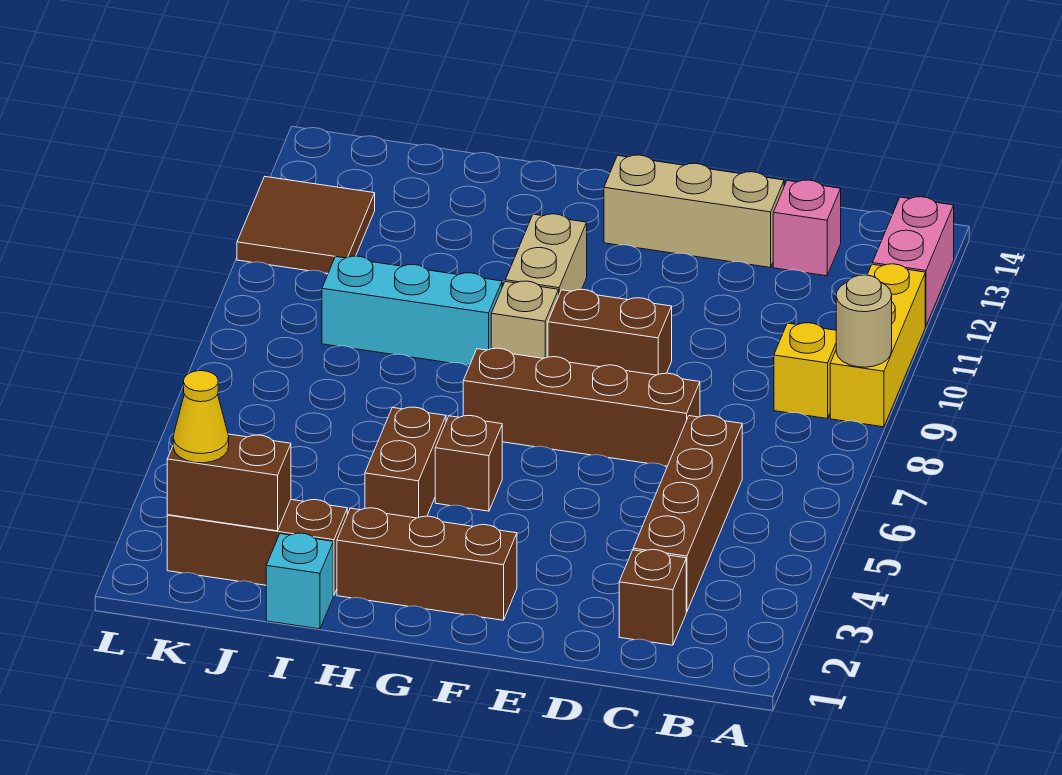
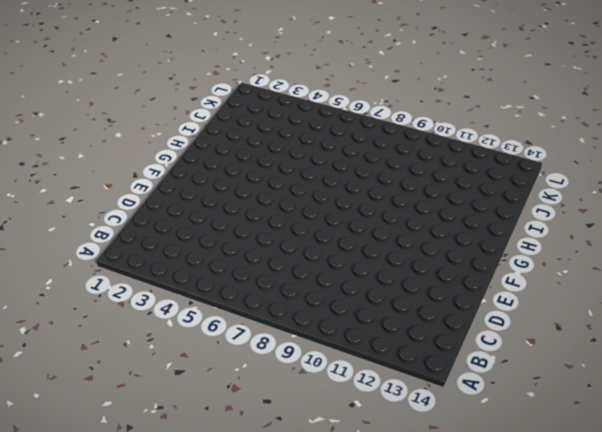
none -> yellow 1x3 brick [830,264,925,427]
none -> pink 1x2 brick [872,197,954,326]
none -> yellow 1x1 brick [774,323,836,418]

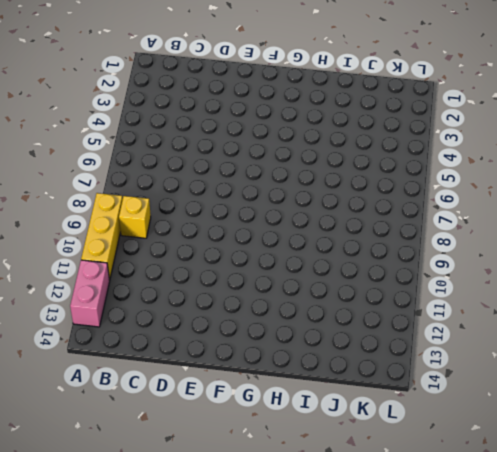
none -> brown 1x1 brick [619,550,686,645]
none -> brown 1x4 brick [633,415,742,612]
none -> pink 1x1 brick [773,180,841,276]

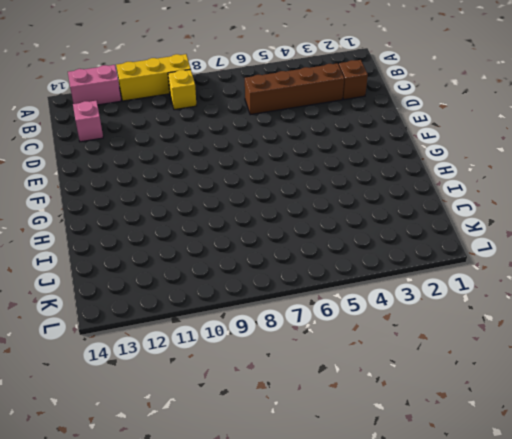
none -> brown 1x4 brick [463,348,700,466]
none -> tan 1x3 brick [604,155,784,268]
none -> brown 1x2 brick [548,289,672,375]

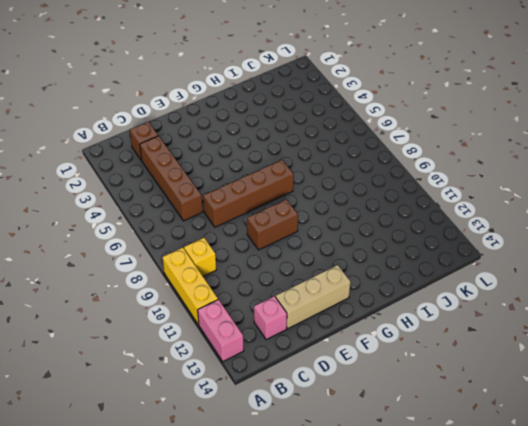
none -> brown 1x3 brick [337,508,517,620]
none -> brown 1x1 brick [435,416,502,511]
none -> tan 1x1 brick [491,281,559,358]

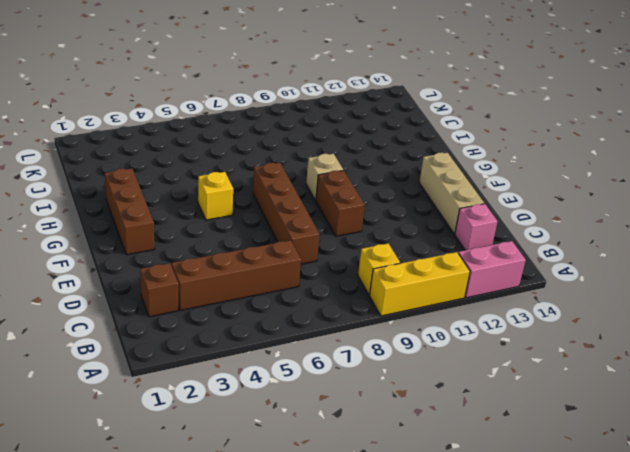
yellow 1x1 brick [198,172,233,220] -> brown 1x1 brick [435,416,502,511]
none -> tan 1x2 brick [505,214,587,294]
none -> brown 1x2 brick [365,407,446,518]
none -> cyan 1x3 brick [322,256,502,366]

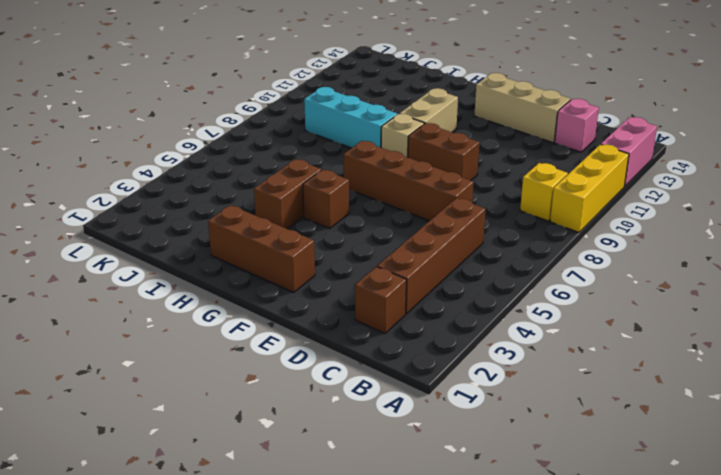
none -> cyan 1x1 brick [266,533,333,629]
none -> brown 1x3 brick [167,500,347,595]
none -> brown 2x2 tile [237,177,375,273]

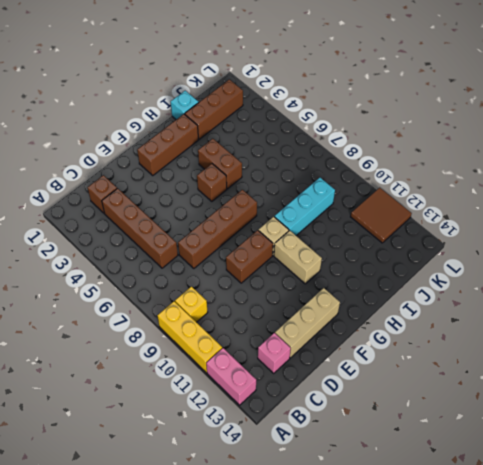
none -> tan 1x1 round brick [836,275,892,367]
none -> brown 1x2 brick [167,434,291,531]
none -> yellow 1x1 cone [173,371,229,463]

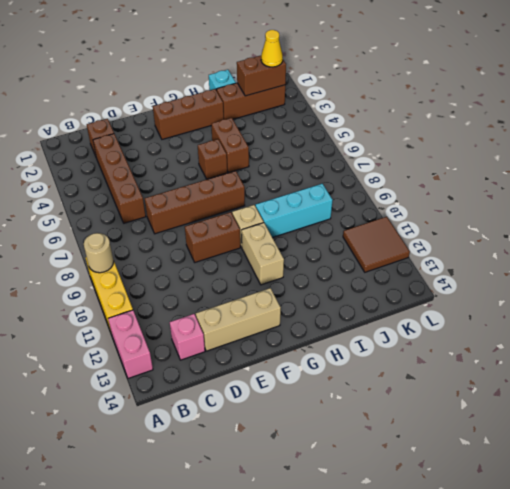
none -> yellow 1x1 brick [774,323,836,418]

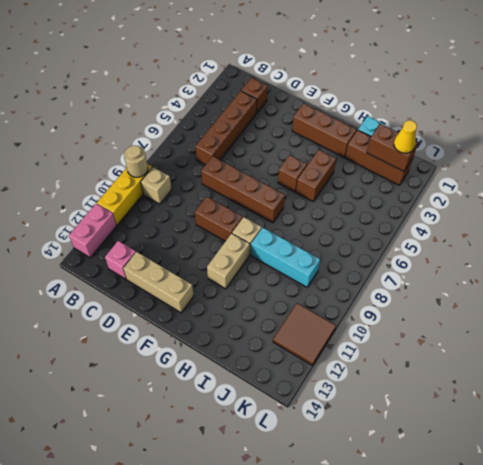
tan 1x1 brick [141,167,172,204] -> yellow 1x1 brick [774,323,836,418]

